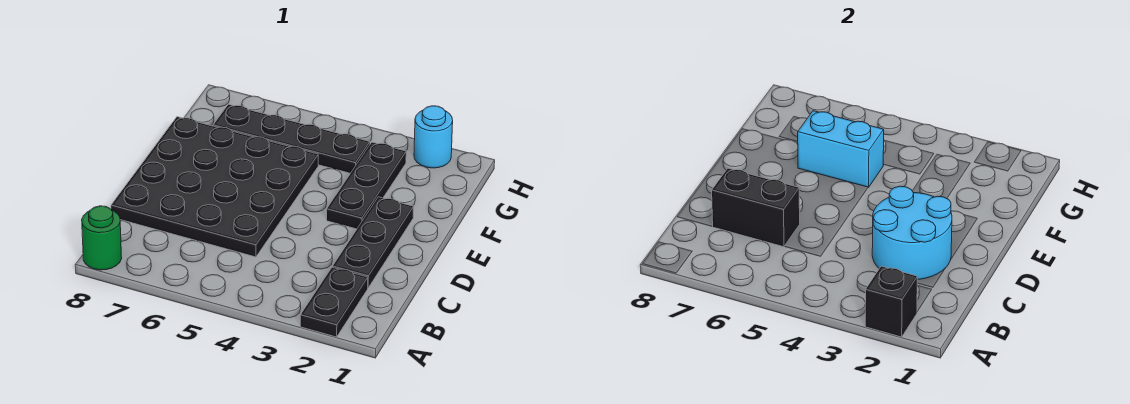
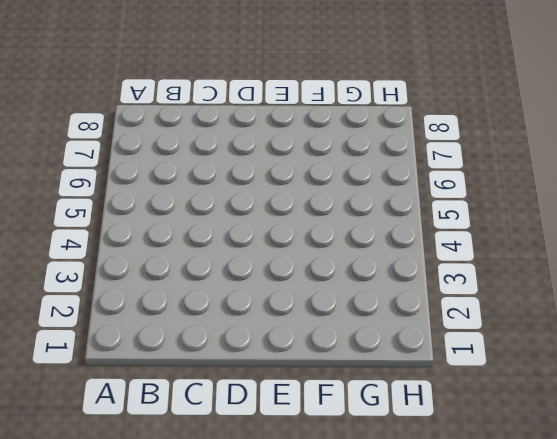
none -> black 1x2 plate [300,267,368,337]
none -> green 1x1 round brick [82,206,122,270]

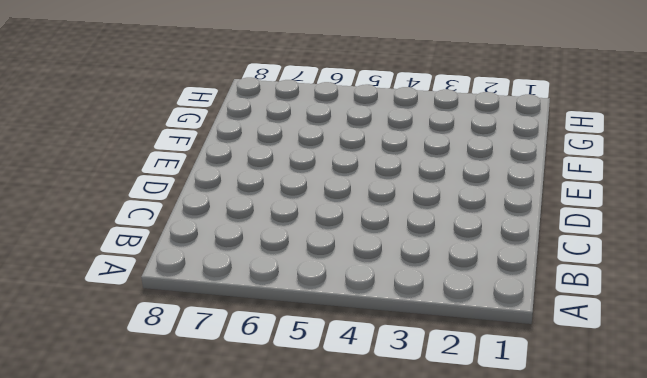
none -> black 1x2 plate [300,267,368,337]
none -> green 1x1 round brick [82,206,122,270]

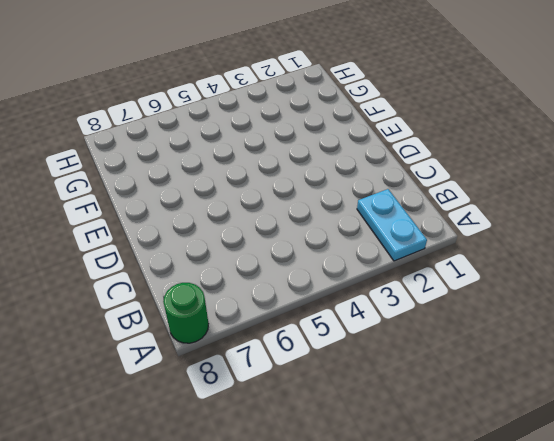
cyan 1x2 plate [357,189,427,261] -> black 1x2 plate [300,267,368,337]
none -> black 1x3 plate [333,197,414,288]
none -> black 4x4 plate [111,117,318,257]

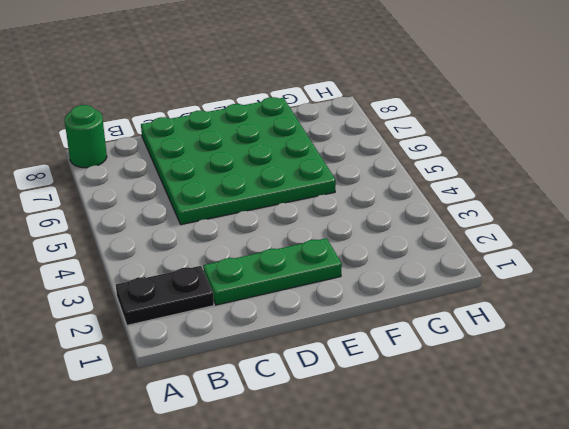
green 1x3 plate [203,238,342,305] -> black 1x3 plate [333,197,414,288]
green 4x4 plate [141,97,336,225] -> black 4x4 plate [111,117,318,257]
none -> black 1x3 plate [327,142,406,229]
none -> black 1x4 plate [213,104,370,173]

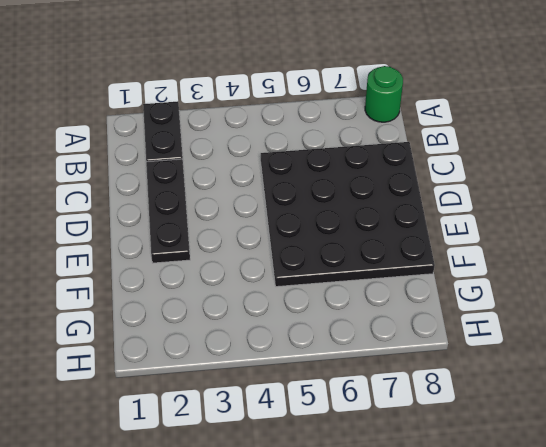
none -> black 1x3 plate [327,142,406,229]
none -> black 1x4 plate [213,104,370,173]

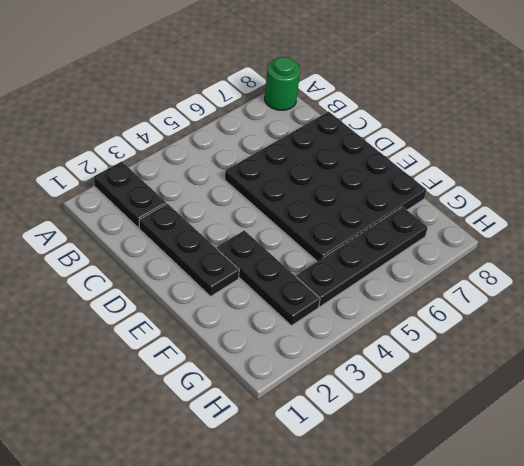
none -> cyan 1x1 round brick [414,106,453,168]
none -> black 1x1 brick [865,266,917,337]

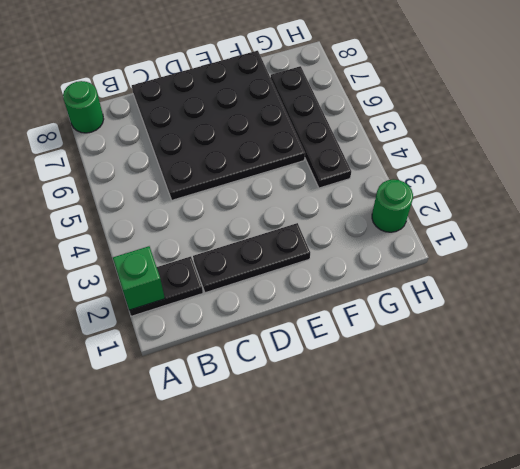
green 1x1 brick [113,246,165,310] -> black 1x1 brick [865,266,917,337]
green 1x1 round brick [372,179,413,232] -> cyan 1x1 round brick [414,106,453,168]
none -> black 1x3 plate [327,142,406,229]
none -> cyan 2x2 round brick [872,186,952,279]

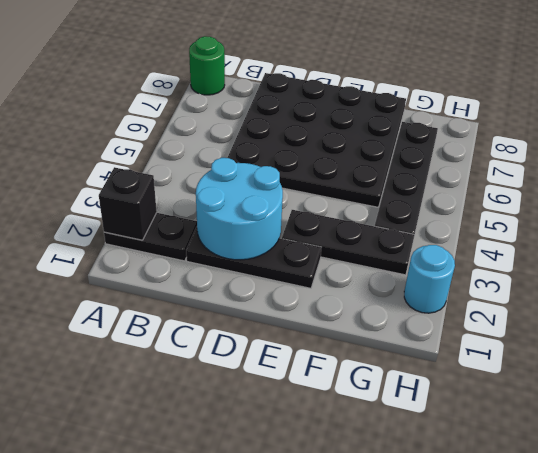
none -> black 1x2 brick [712,168,800,247]
none -> cyan 1x2 brick [797,111,884,187]

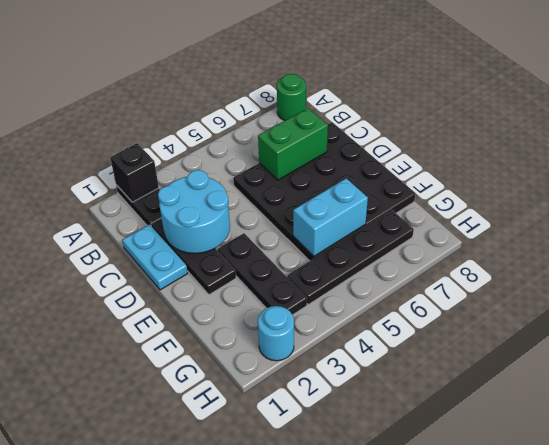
cyan 1x2 plate [122,224,188,290] -> none
green 1x2 brick [258,108,328,180] -> black 1x2 brick [712,168,800,247]

